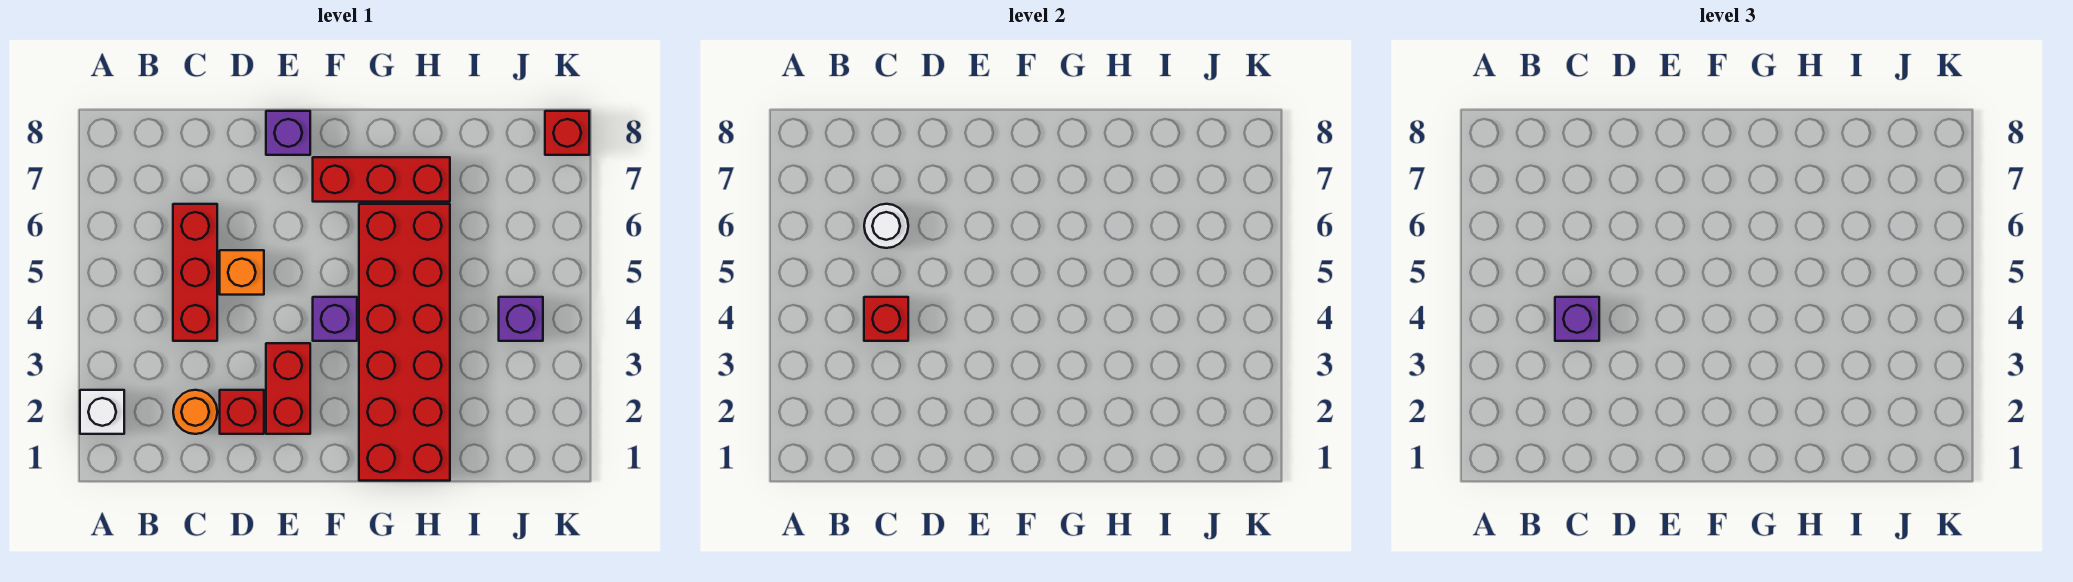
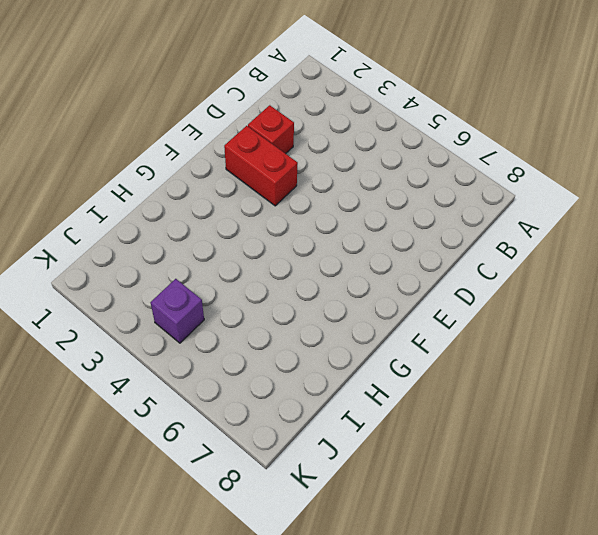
none -> white 1x1 brick [80,390,124,434]
none -> orange 1x1 round brick [173,390,217,434]
none -> red 1x3 brick [173,204,217,341]

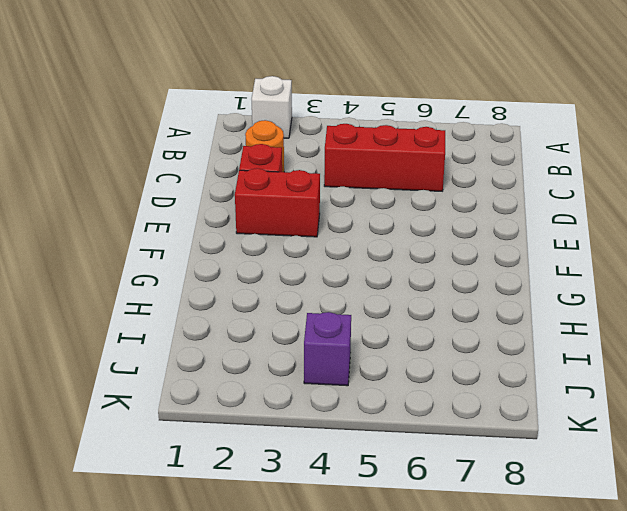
none -> orange 1x1 brick [220,250,264,295]
none -> purple 1x1 brick [266,111,310,155]
none -> purple 1x1 brick [313,297,357,341]

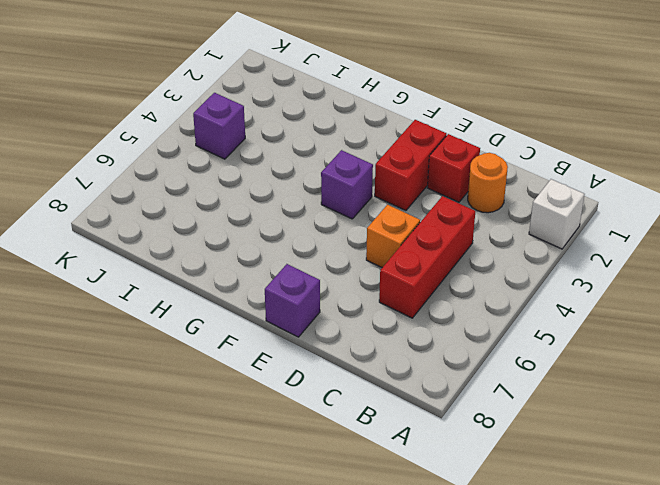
none -> red 1x3 brick [313,157,450,202]
none -> red 2x6 brick [359,204,450,481]
none -> red 1x1 brick [545,111,589,155]

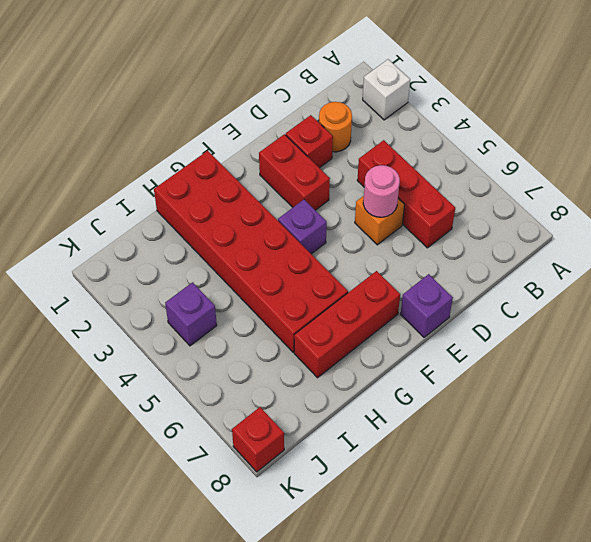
pink 1x1 round brick [363,165,400,217] -> none
none -> red 1x1 brick [864,297,908,341]
none -> white 1x1 round brick [864,204,908,248]
none -> purple 1x1 brick [1555,297,1599,341]

